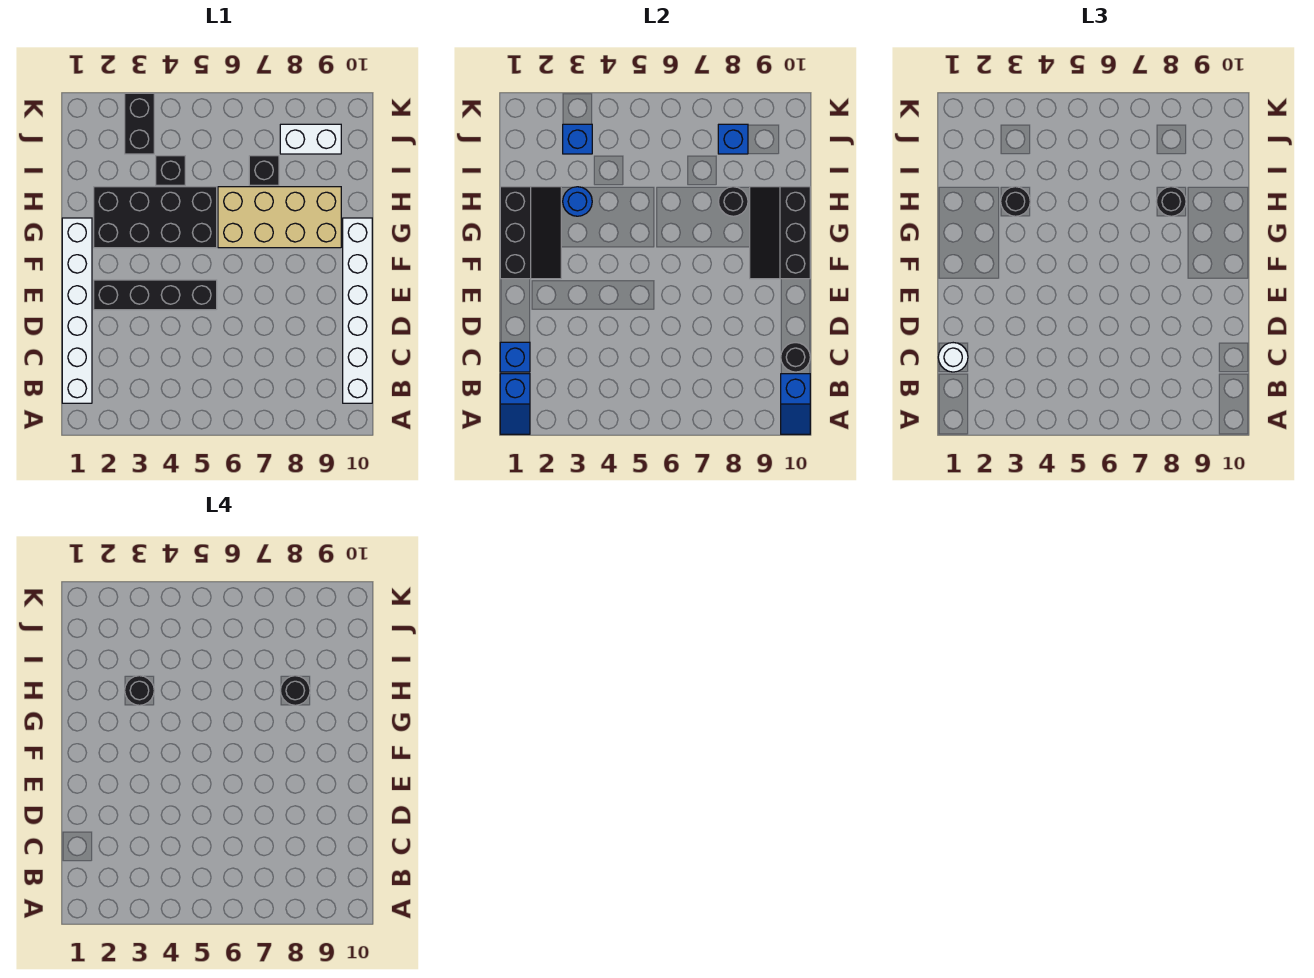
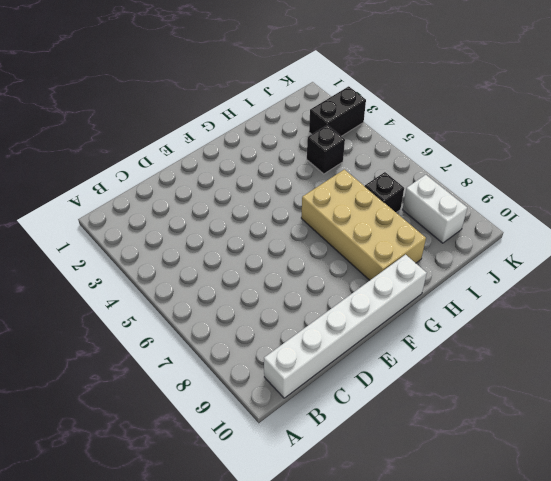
none -> white 1x6 brick [62,218,92,403]
none -> black 1x4 brick [94,280,217,310]
none -> black 2x4 brick [94,187,217,248]

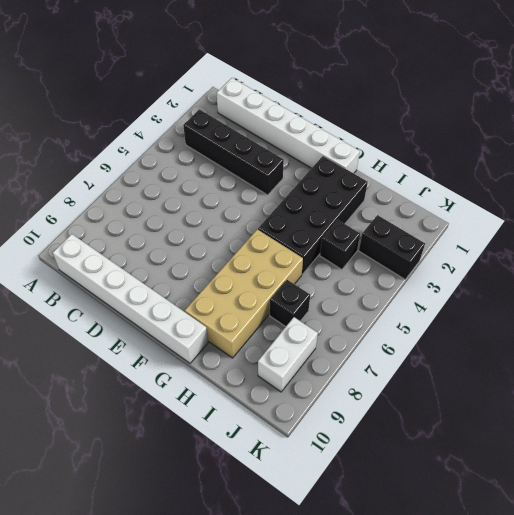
black 1x4 brick [183,109,284,195] -> black 1x4 brick turned to [94,280,217,310]
none -> blue 1x2 slope [500,374,530,434]
none -> blue 1x2 slope [781,374,810,434]
none -> blue 1x1 brick [500,342,530,372]

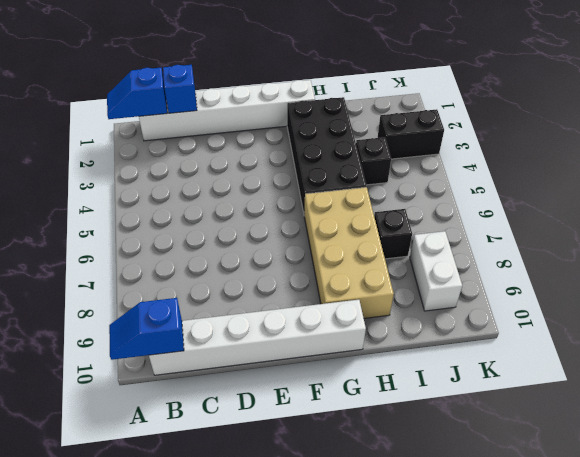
none -> black 1x4 brick [94,280,217,310]
none -> black 1x1 round brick [781,343,810,372]
none -> black 2x3 slope [500,187,561,279]

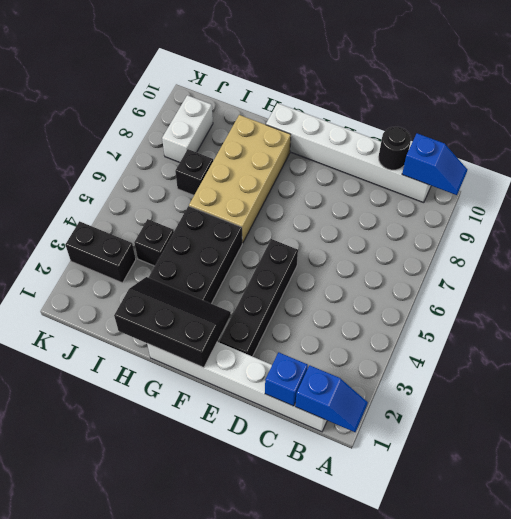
none -> black 2x3 slope [750,187,810,279]
none -> blue 1x1 round brick [563,187,592,216]
none -> black 1x1 round brick [718,187,748,216]

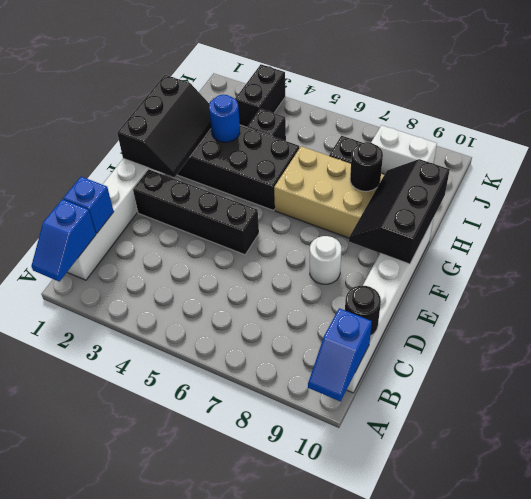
white 1x1 round brick [310,236,341,284] -> white 1x1 round brick moved to [938,343,968,372]
none -> blue 1x1 brick [563,124,592,154]
none -> blue 1x1 brick [718,124,748,154]
none -> black 1x1 round brick [1001,187,1030,216]

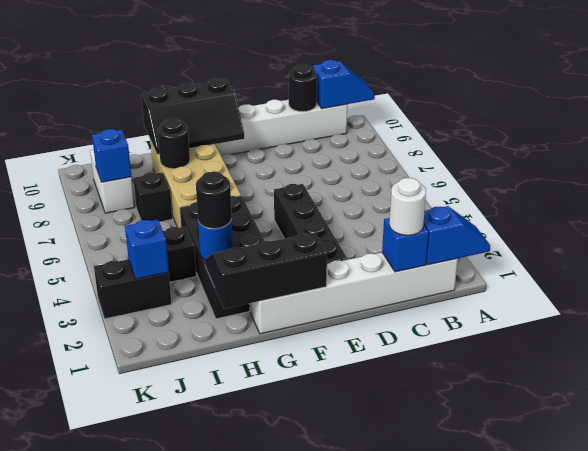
none -> black 1x1 round brick [1156,187,1186,216]
none -> black 1x1 round brick [125,676,154,705]
none -> black 1x1 round brick [280,676,310,705]

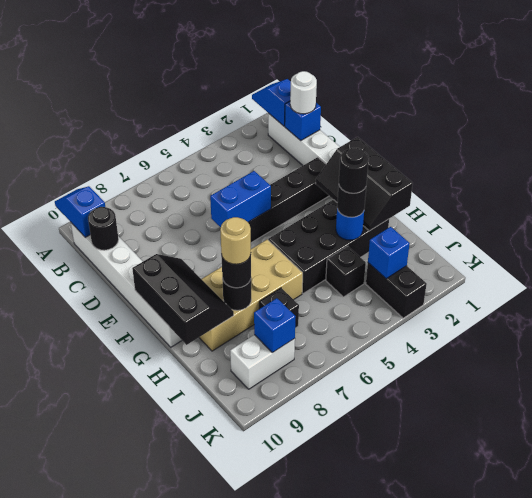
blue 1x2 brick [210,171,271,227] -> none
tan 1x1 round brick [220,217,251,264] -> black 1x1 round brick [280,676,310,705]

